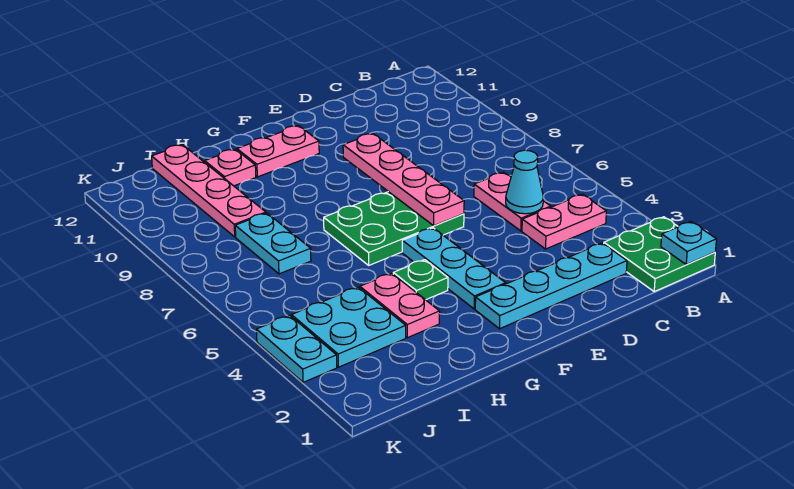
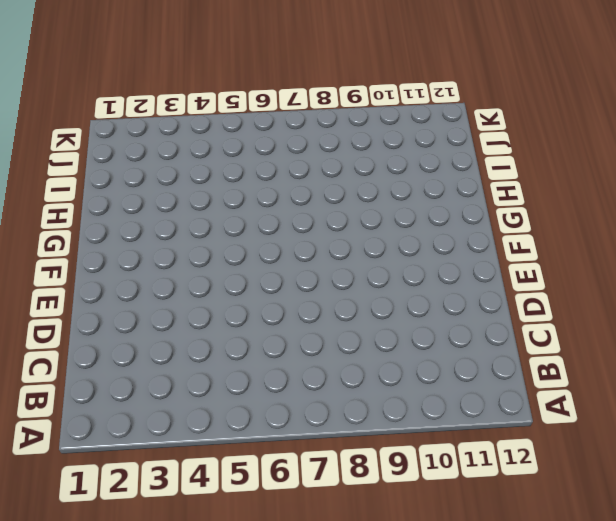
none -> green 2x2 plate [604,217,715,292]
none -> pink 1x2 plate [522,194,606,249]
none -> cyan 1x4 plate [475,243,627,329]

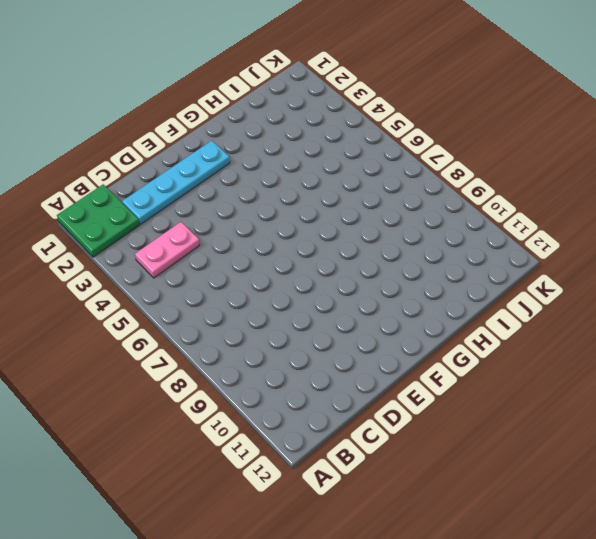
none -> pink 1x2 plate [474,172,551,231]
none -> green 2x3 plate [324,192,464,265]
none -> cyan 1x3 plate [402,228,506,309]

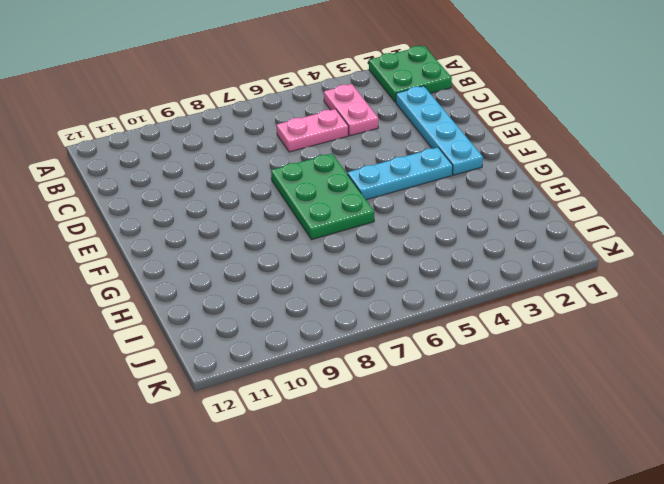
none -> pink 1x2 plate [237,126,319,177]
none -> green 1x1 plate [393,260,448,300]
none -> pink 1x2 plate [360,273,440,338]

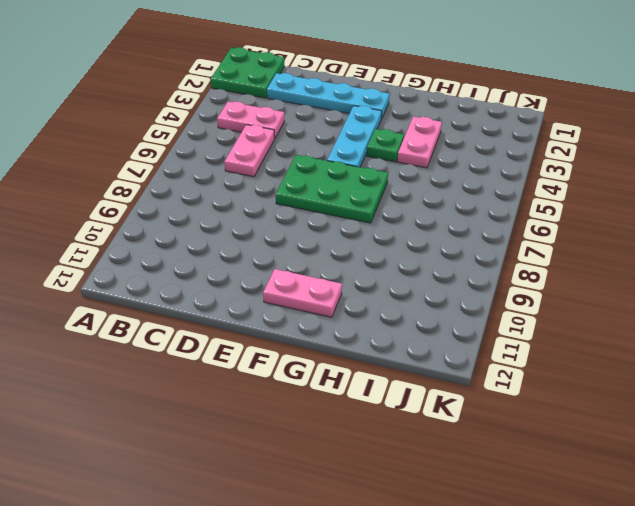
none -> pink 1x1 plate [205,149,256,186]
none -> cyan 2x2 plate [291,287,406,367]
none -> cyan 1x2 plate [235,213,311,274]

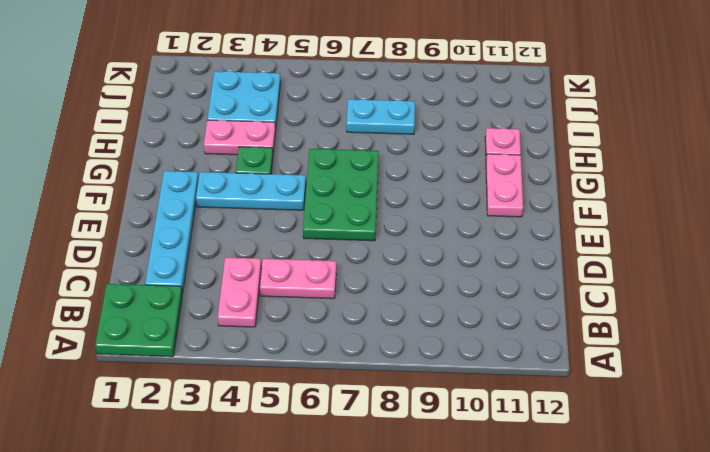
none -> pink 1x4 plate [152,145,266,237]
none -> cyan 1x2 plate [256,315,337,382]
none -> cyan 1x1 plate [661,222,716,265]

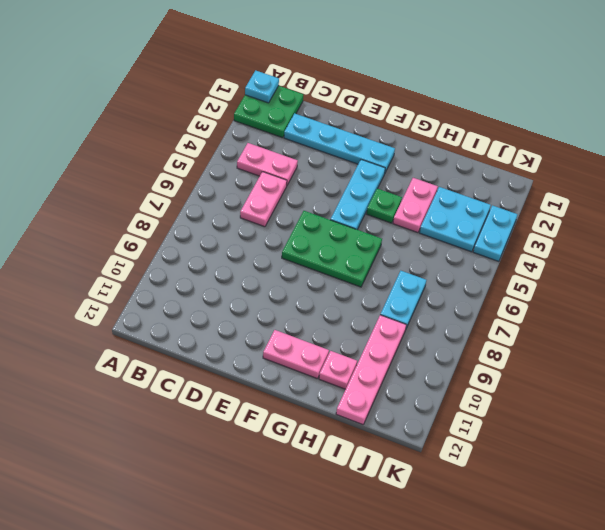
none -> cyan 1x1 cone [506,150,543,214]
none -> pink 1x4 plate [343,134,464,226]

